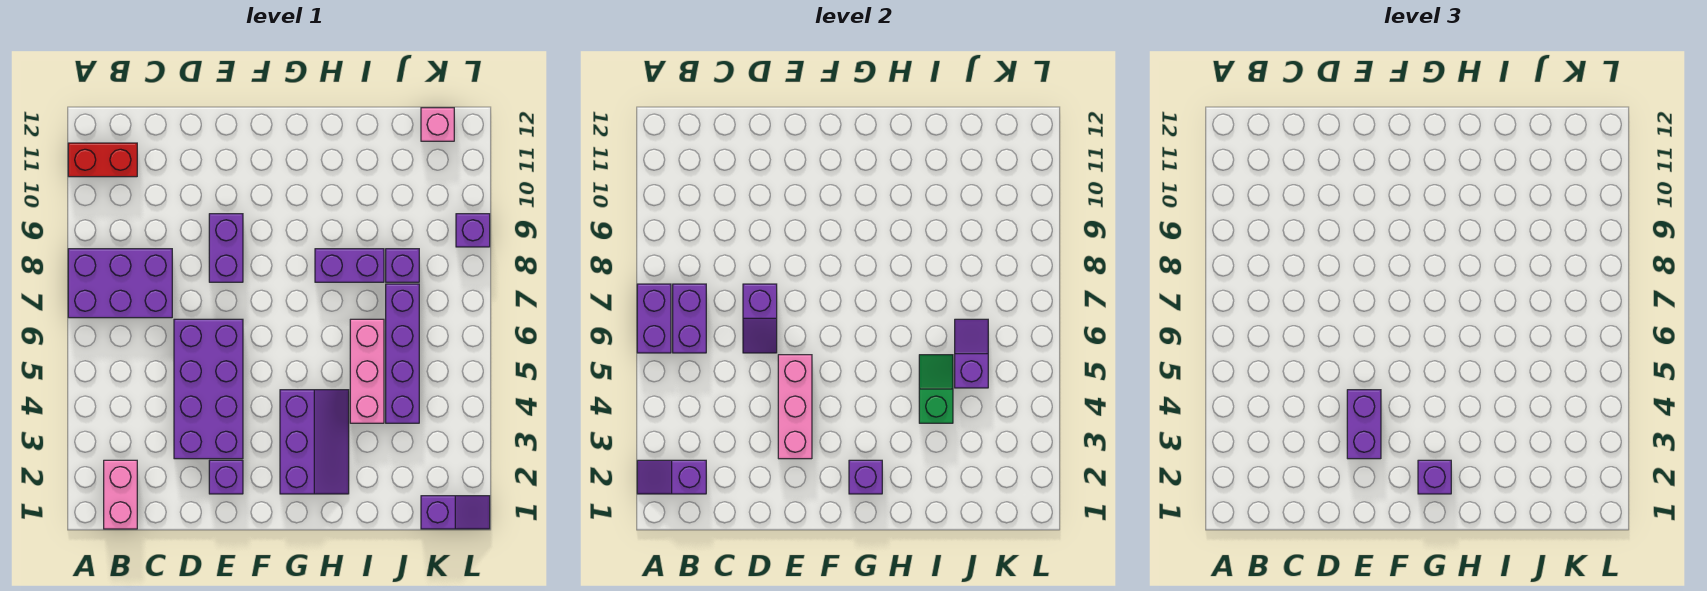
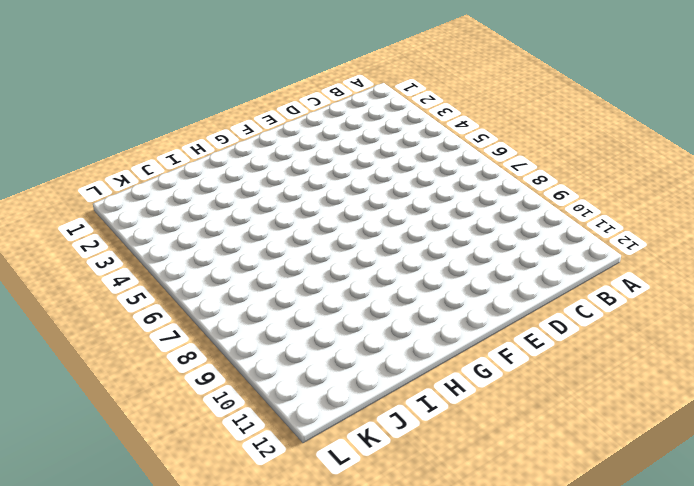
none -> purple 2x3 brick [68,249,172,318]
none -> red 1x2 brick [68,143,137,177]
none -> pink 1x2 brick [104,460,137,529]

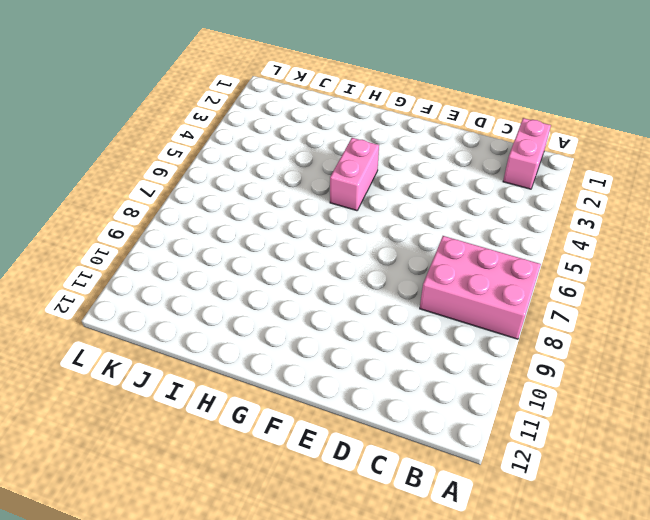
pink 2x3 brick [420,236,541,339] -> purple 2x3 brick [68,249,172,318]
pink 1x2 brick [330,138,379,211] -> purple 2x3 slope [280,390,349,494]
none -> red 1x2 brick [68,143,137,177]
none -> purple 2x4 brick [174,319,243,459]
none -> purple 1x1 brick [209,460,243,494]

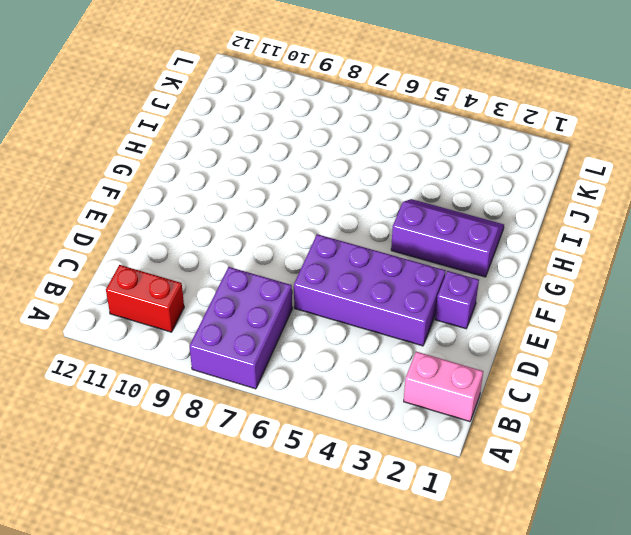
red 1x2 brick [106,265,184,332] -> red 1x2 brick turned to [68,143,137,177]
none -> purple 1x2 brick [209,214,243,282]
none -> purple 1x2 brick [315,249,384,282]
none -> pink 1x3 brick [350,319,384,423]

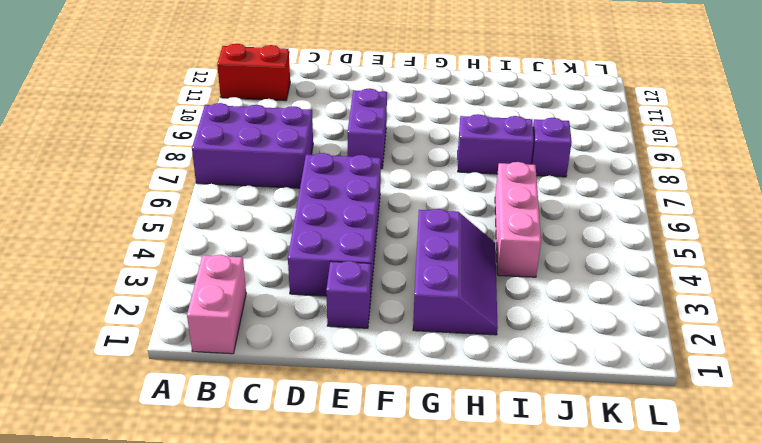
none -> purple 1x4 brick [386,284,419,423]
none -> purple 1x2 slope [421,496,490,529]
none -> pink 1x1 brick [421,108,454,141]

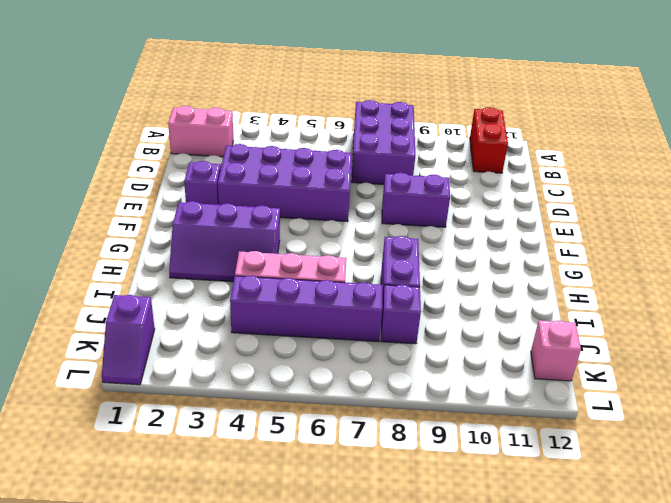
none -> purple 1x1 brick [456,214,490,247]
none -> purple 1x2 slope [637,460,706,494]
none -> purple 1x2 brick [637,284,671,353]

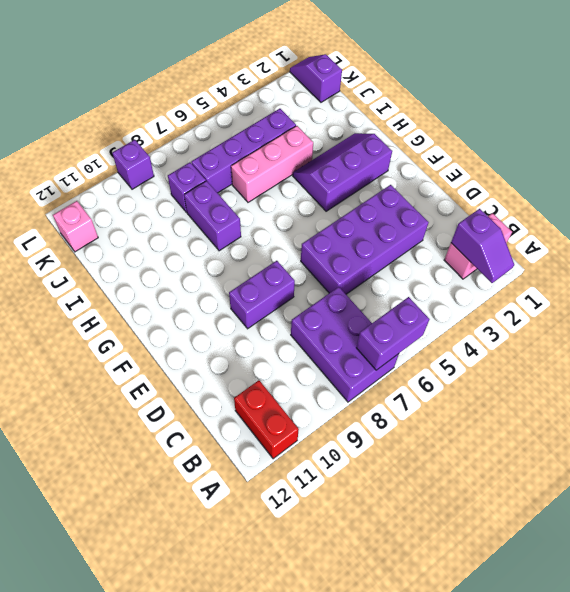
none -> purple 1x1 brick [209,460,243,494]
none -> purple 1x2 brick [673,284,706,353]
none -> purple 1x2 slope [743,284,777,353]

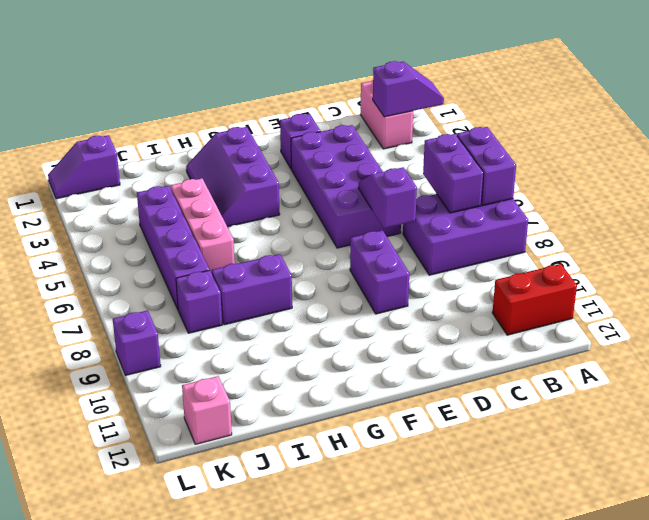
none -> pink 1x3 brick [778,355,812,459]
none -> purple 1x1 brick [849,460,882,494]
none -> green 1x2 slope [919,355,953,423]

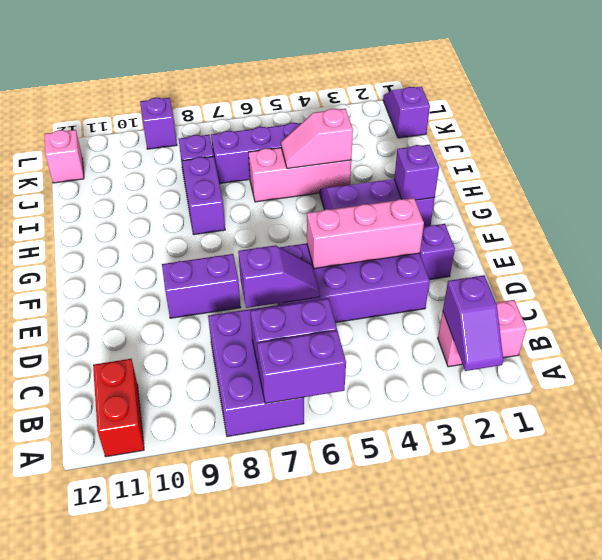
pink 1x2 slope [281,109,353,169] -> green 1x2 slope [919,355,953,423]
none -> purple 1x2 slope [955,319,988,388]
none -> purple 1x2 brick [1347,390,1381,459]
none -> purple 1x1 brick [1418,460,1451,494]

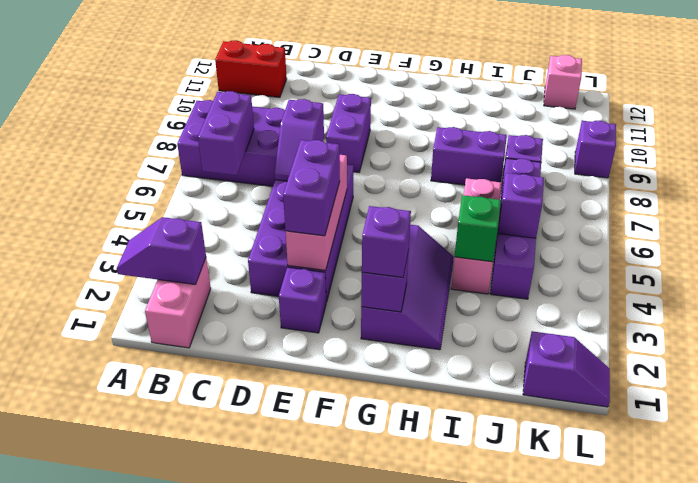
none -> purple 1x2 brick [637,284,671,353]

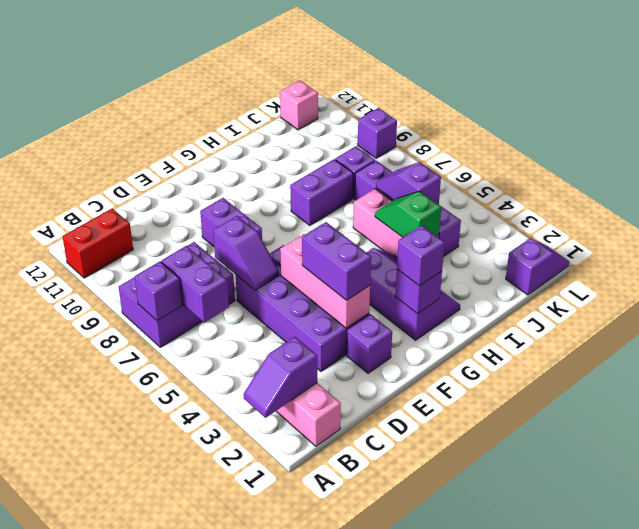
purple 1x1 brick [135,261,182,321] -> purple 1x2 brick [637,284,671,353]

